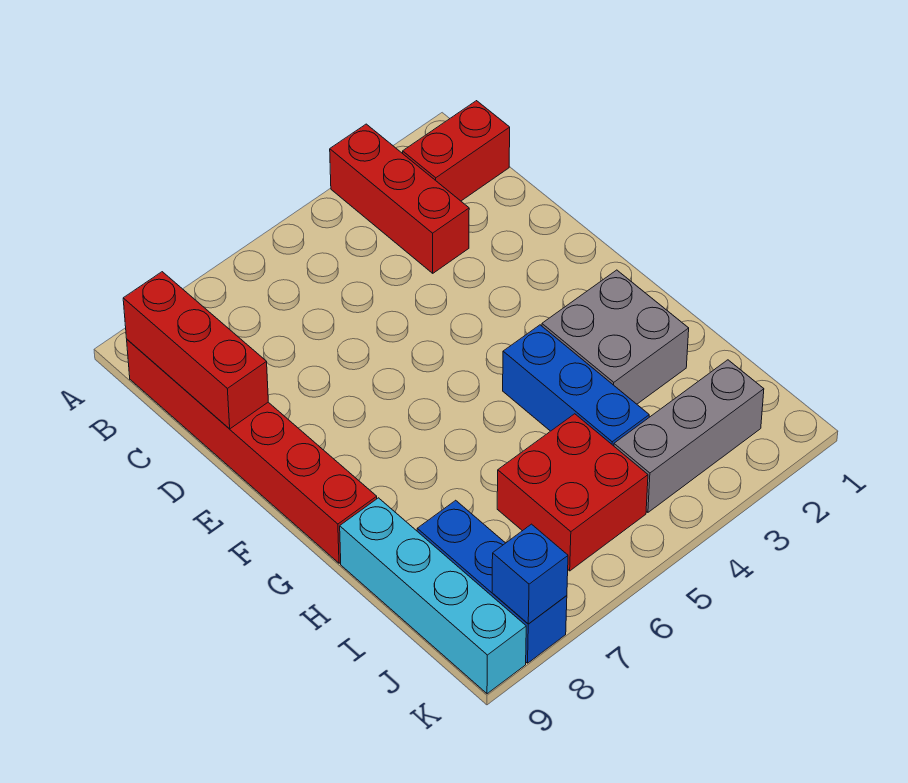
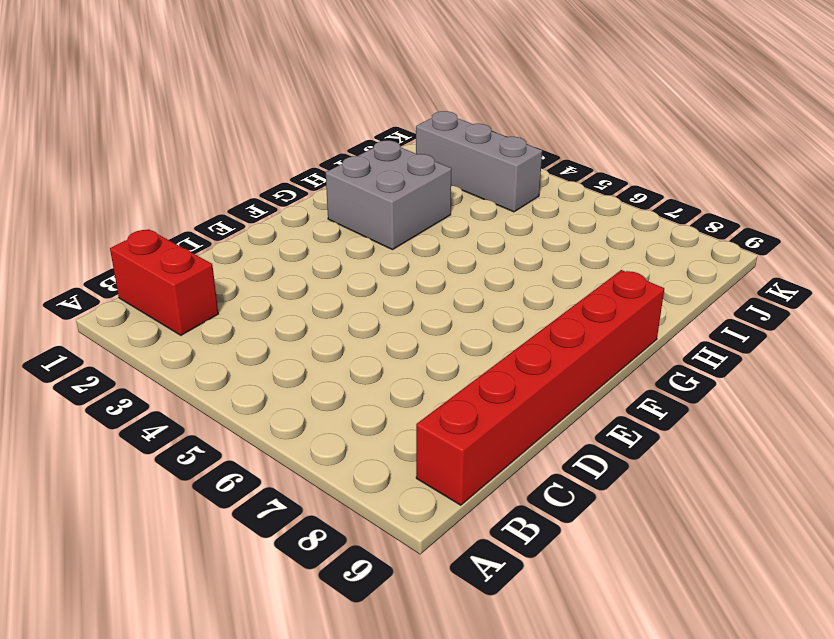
none -> red 1x3 brick [330,124,469,273]
none -> blue 1x3 brick [503,325,649,446]

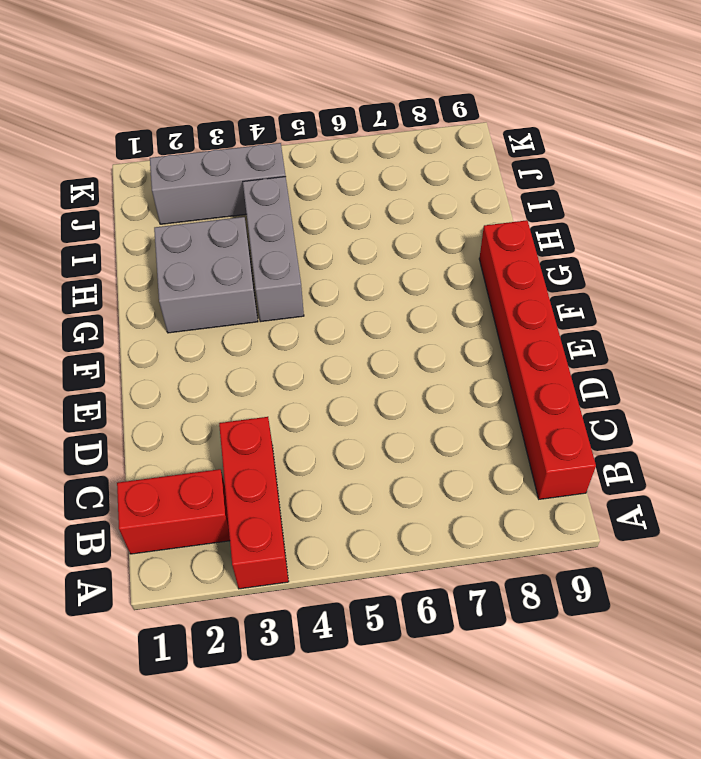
grey 1x3 brick [243,177,304,322] -> blue 1x3 brick [503,325,649,446]
none -> cyan 1x4 brick [340,498,526,694]
none -> red 2x2 brick [497,414,648,571]

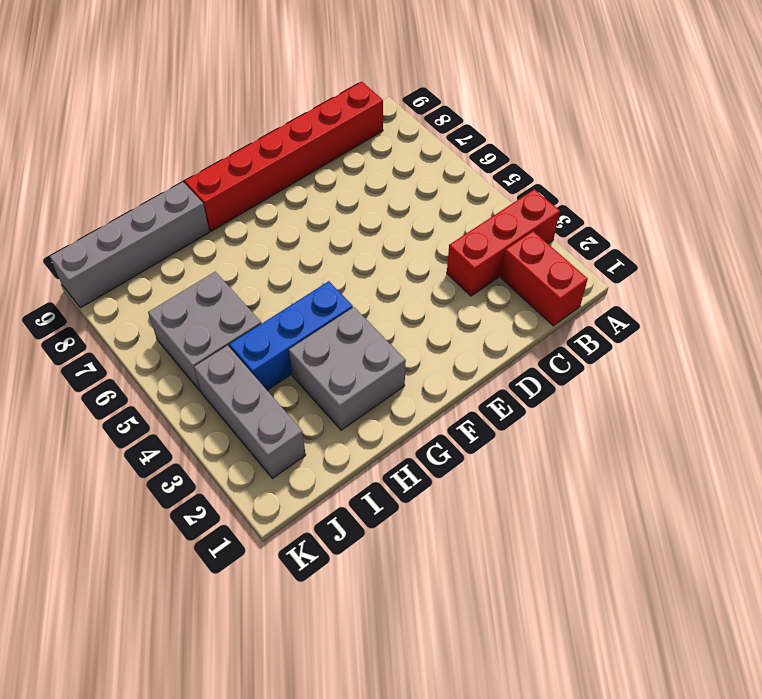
grey 1x4 brick [50,182,209,308] -> cyan 1x4 brick [340,498,526,694]
grey 2x2 brick [148,272,261,391] -> red 2x2 brick [497,414,648,571]
none -> blue 1x3 brick [417,500,567,663]
none -> red 1x3 brick [123,272,268,429]

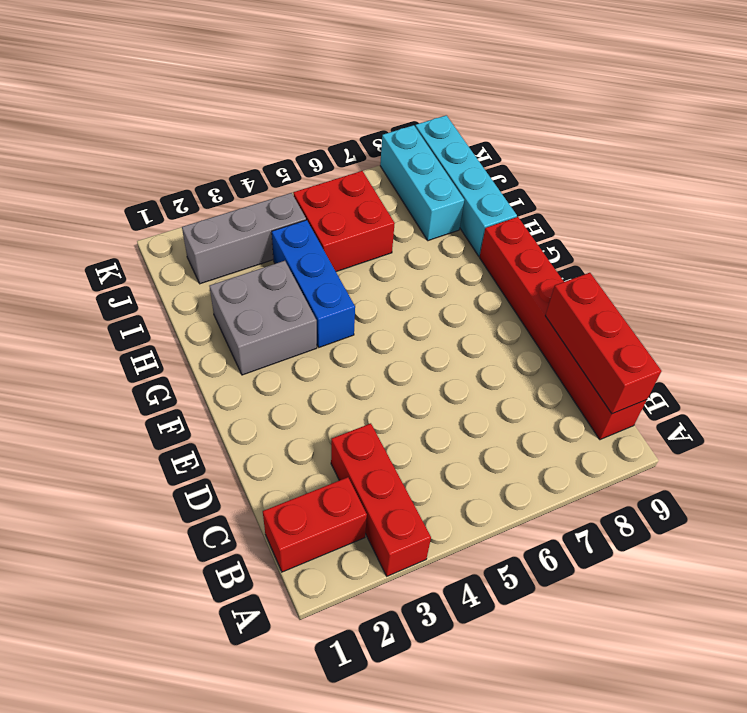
cyan 1x3 brick [380,125,464,241] -> blue 1x3 brick [417,500,567,663]
none -> blue 1x1 brick [492,524,568,624]

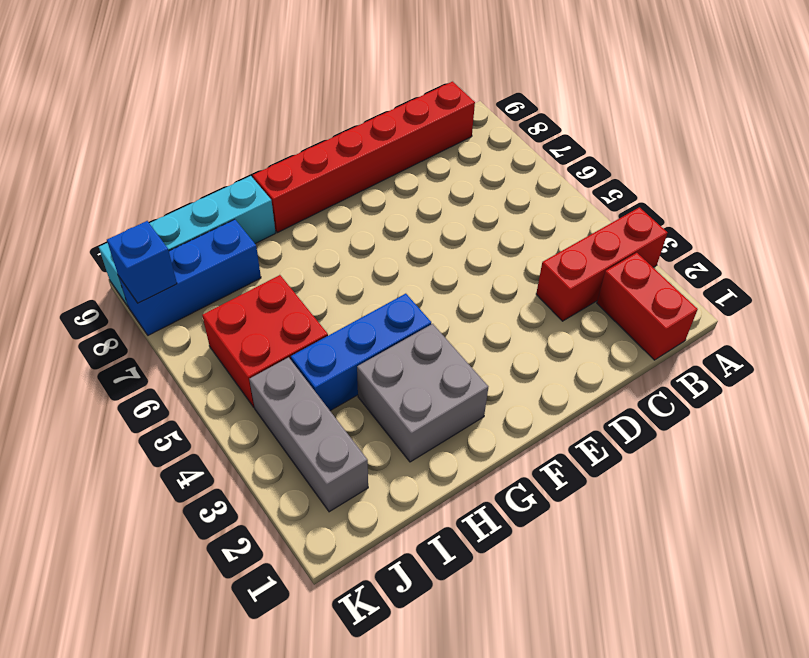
none -> red 1x3 brick [123,272,268,429]

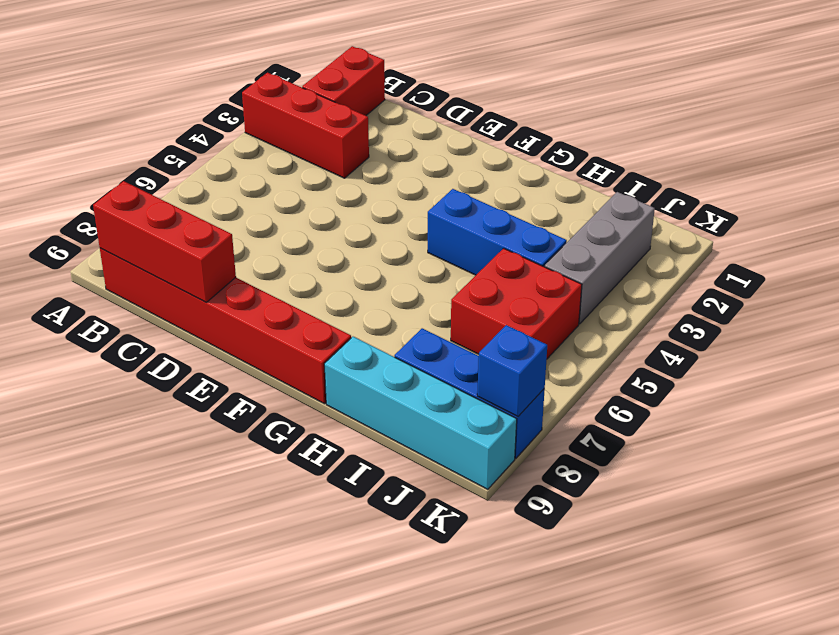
none -> grey 2x2 brick [542,270,689,404]

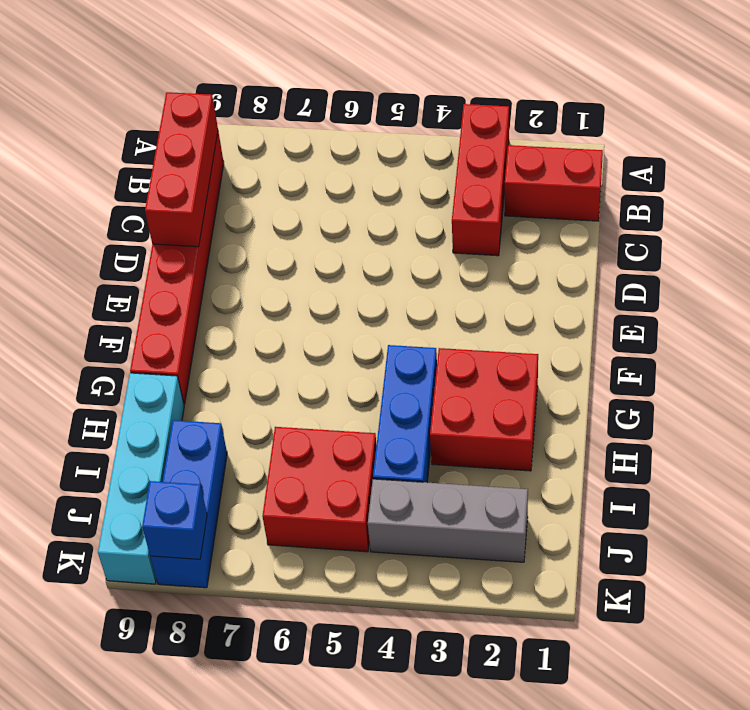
red 2x2 brick [430,348,538,471] -> grey 2x2 brick [542,270,689,404]

